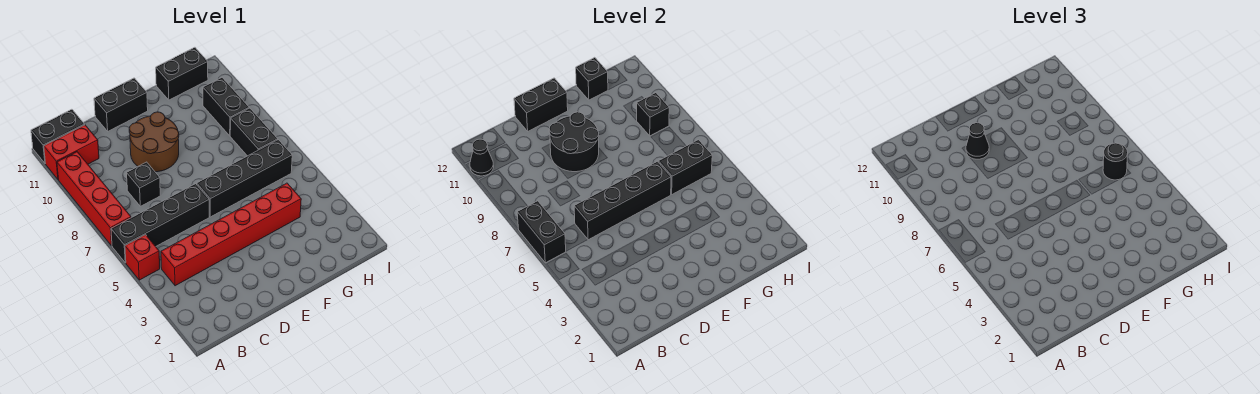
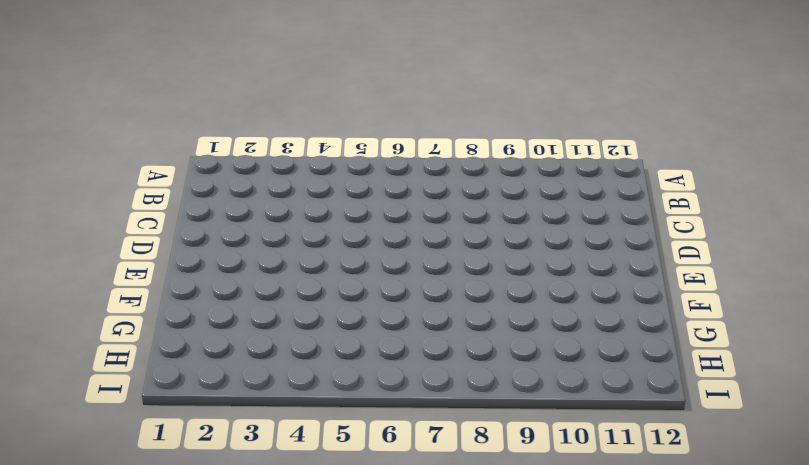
none -> red 1x1 brick [125,235,160,280]
none -> black 1x4 brick [111,184,209,263]
none -> red 1x4 brick [57,152,131,246]

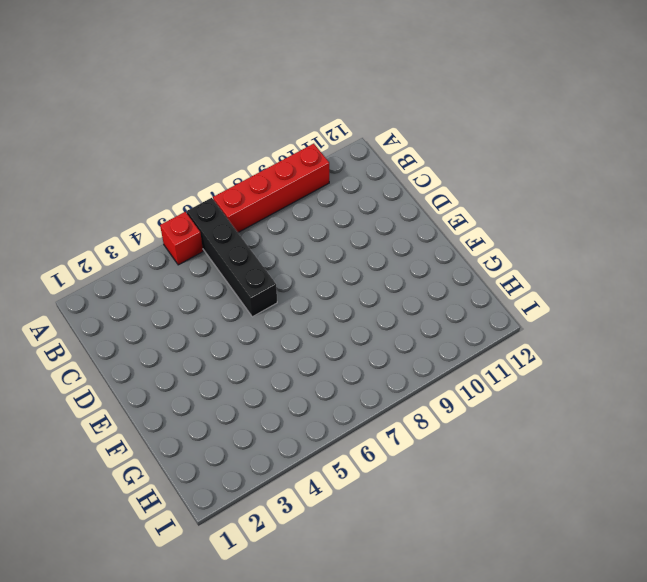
none -> red 1x2 brick [44,125,99,180]
none -> black 1x2 brick [31,109,85,164]
none -> red 1x6 brick [161,183,301,286]

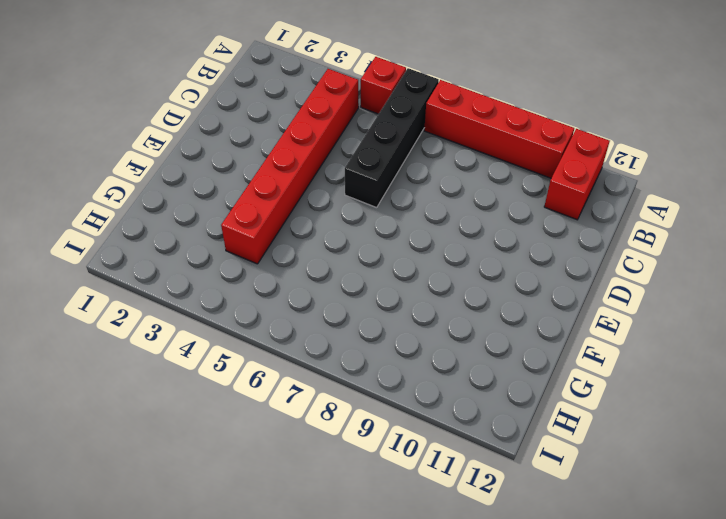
none -> black 1x2 brick [31,109,85,164]
none -> black 1x1 brick [127,162,160,206]
none -> brown 2x2 round brick [129,112,179,172]

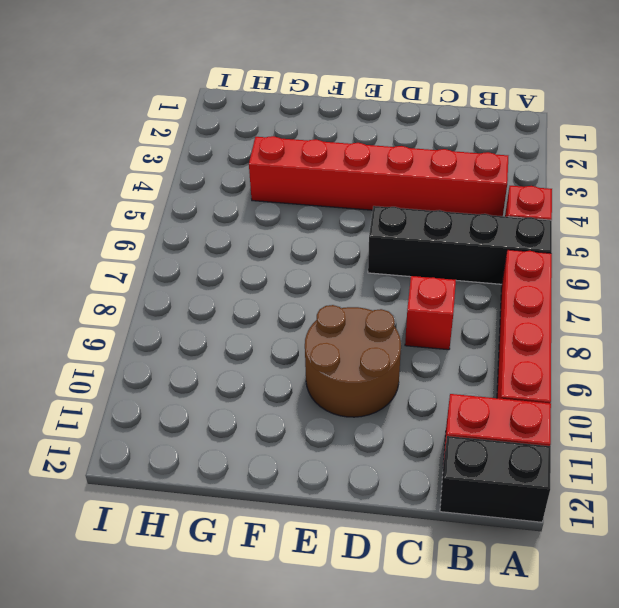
red 1x1 brick [405,276,456,350] -> black 1x1 brick [127,162,160,206]
none -> black 1x2 brick [94,78,148,131]
none -> black 1x4 brick [197,140,292,217]
none -> black 1x2 brick [156,47,208,100]

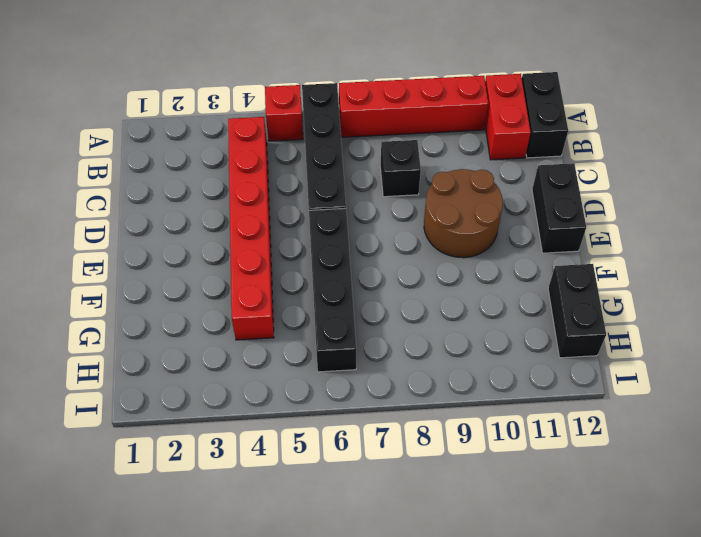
none -> black 1x2 brick [230,108,278,156]
none -> black 1x2 brick [203,78,249,136]
none -> black 1x2 brick [517,201,566,263]

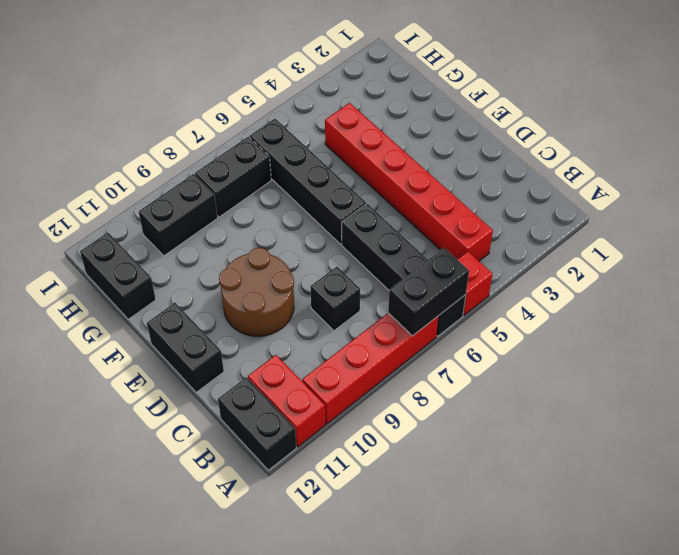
none -> black 1x1 cone [470,139,494,176]
none -> black 1x4 brick [574,161,671,240]
none -> black 2x2 round brick [549,112,599,172]

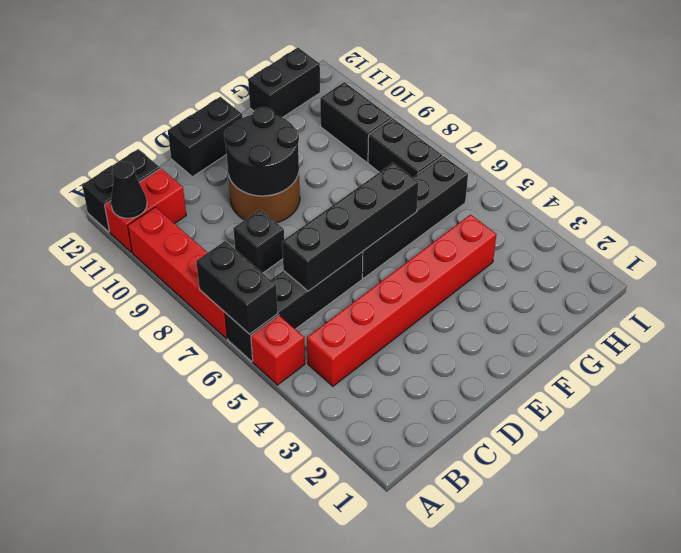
none -> black 1x2 brick [514,78,568,131]
none -> black 1x2 brick [658,140,712,194]
none -> black 1x1 brick [576,57,608,100]

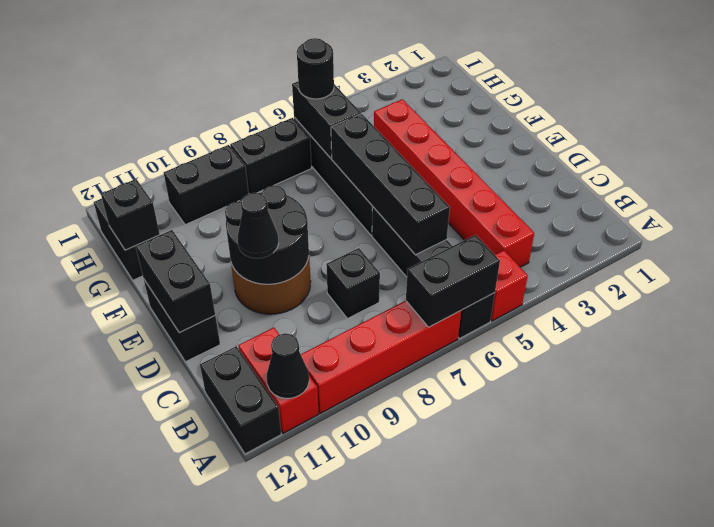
none -> black 1x1 brick [636,93,669,136]

